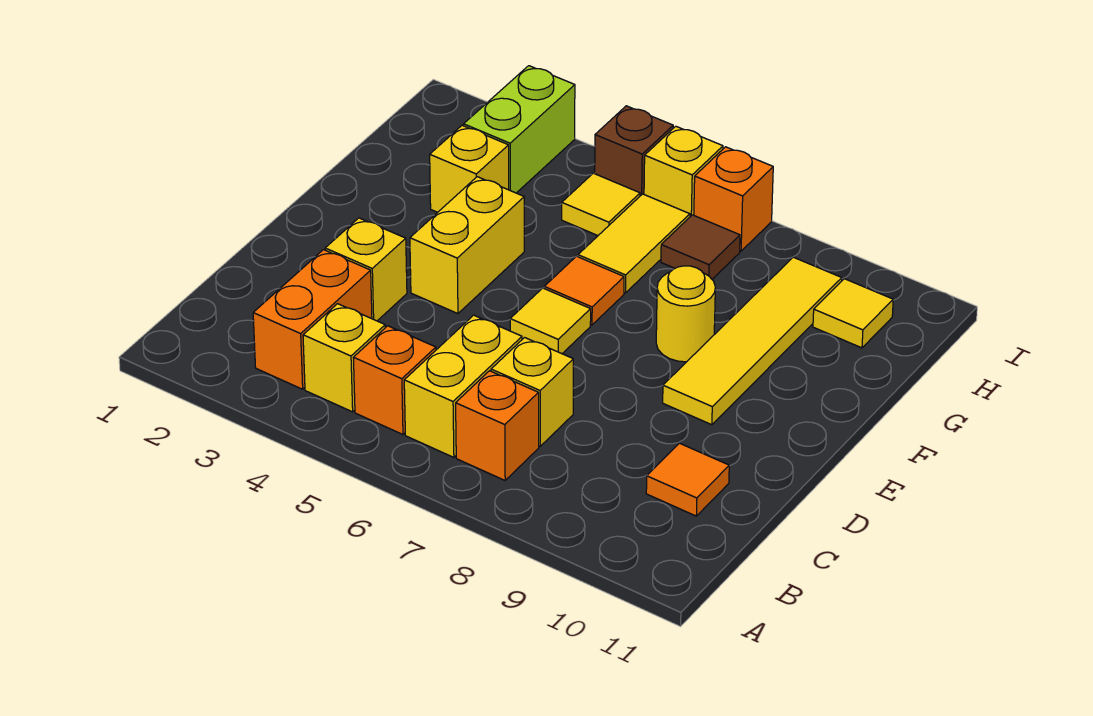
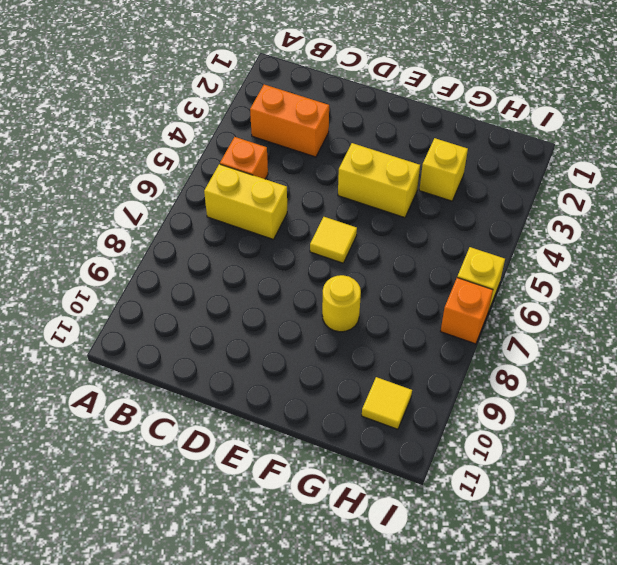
none -> yellow 1x1 brick [303,304,385,412]
none -> orange 1x1 brick [456,371,539,480]
none -> yellow 1x1 brick [491,338,573,446]

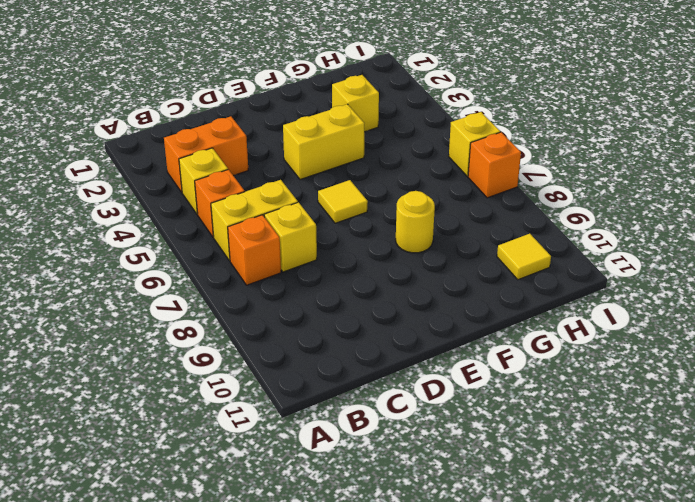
none -> orange 1x1 tile [646,443,729,516]
none -> yellow 1x1 brick [325,218,407,321]
none -> yellow 1x4 tile [663,257,842,425]

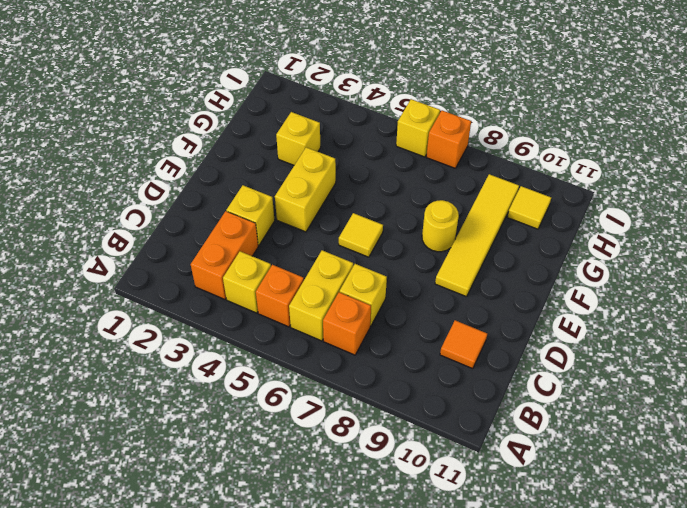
none -> orange 1x1 tile [544,256,624,325]
none -> yellow 1x2 tile [578,194,690,293]
none -> lime 1x2 brick [464,66,575,193]

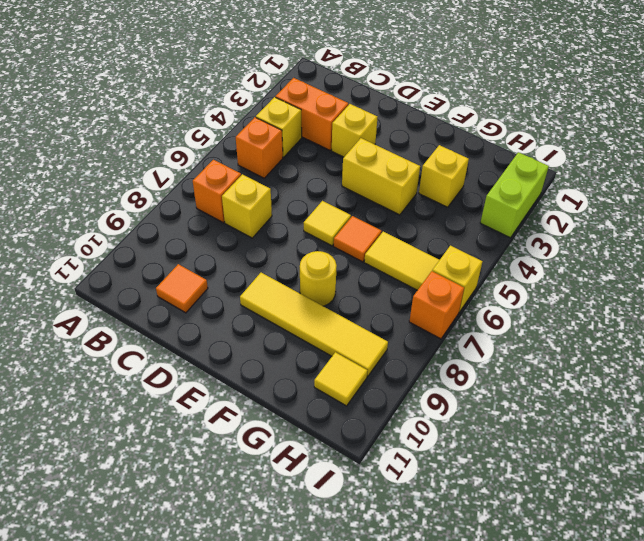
lime 1x2 brick [480,152,549,238] -> lime 1x2 brick turned to [464,66,575,193]
none -> yellow 1x2 brick [404,315,522,457]
none -> yellow 1x1 tile [562,173,640,236]
none -> brown 1x1 tile [661,215,740,279]

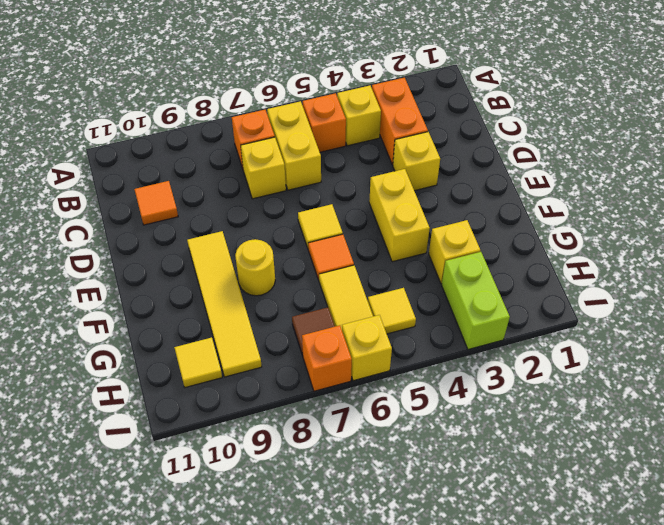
none -> brown 1x1 brick [594,106,673,196]

